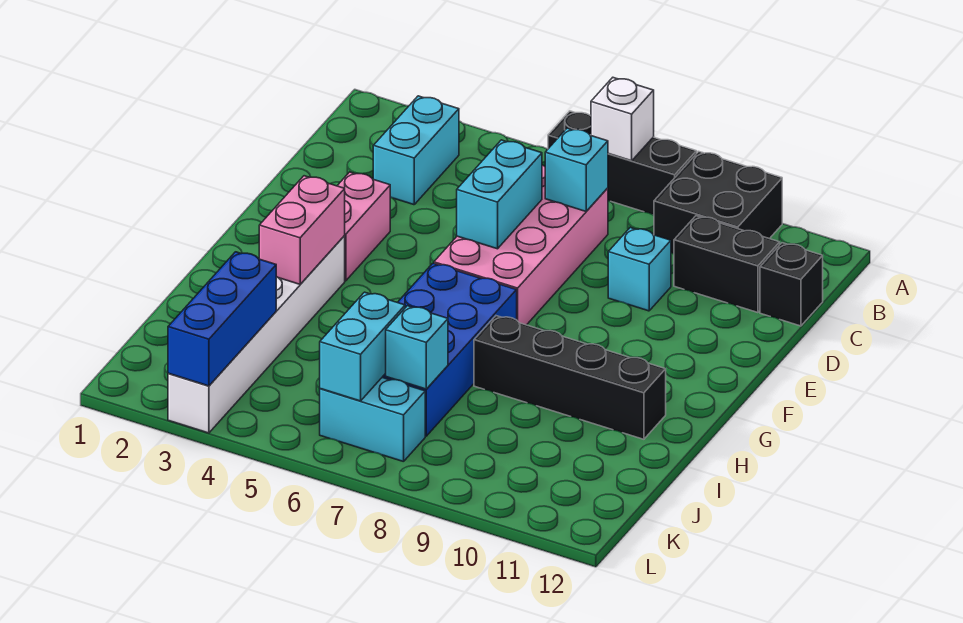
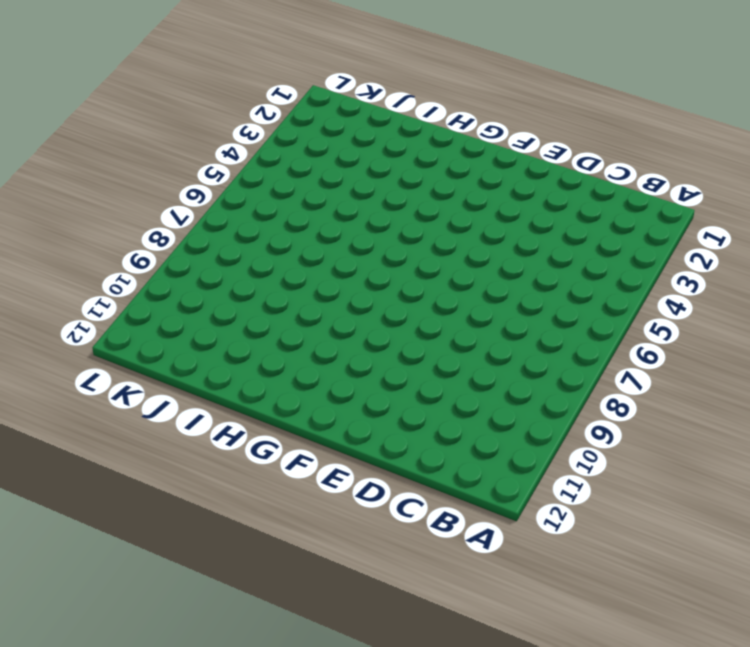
none -> black 1x3 brick [548,111,697,215]
none -> black 2x2 brick [654,151,782,254]
none -> cyan 1x2 brick [373,96,459,205]

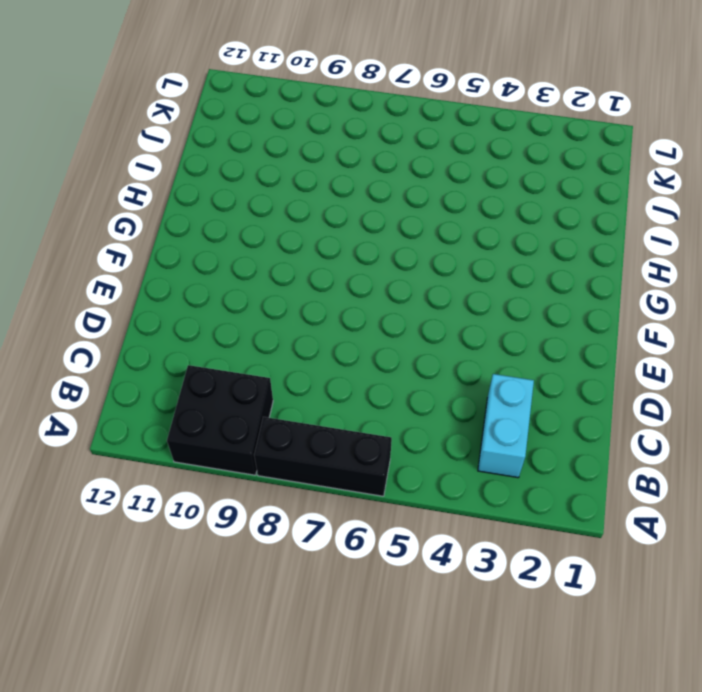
none -> pink 2x4 brick [434,165,608,325]
none -> black 1x2 brick [674,216,780,313]
none -> black 1x1 brick [760,243,823,326]

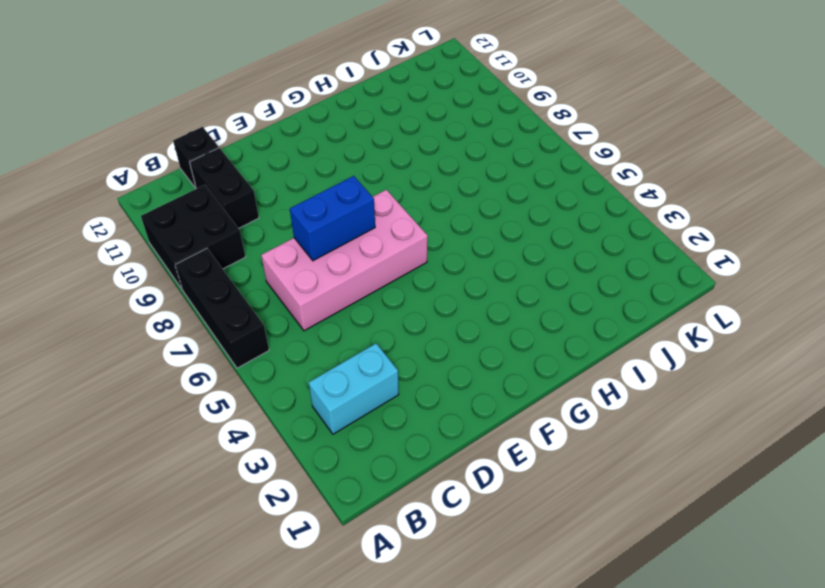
blue 1x2 brick [290,176,375,261] -> none
none -> cyan 1x1 brick [608,228,671,311]
none -> pink 1x2 brick [337,172,390,281]
none -> white 1x6 brick [168,235,345,433]

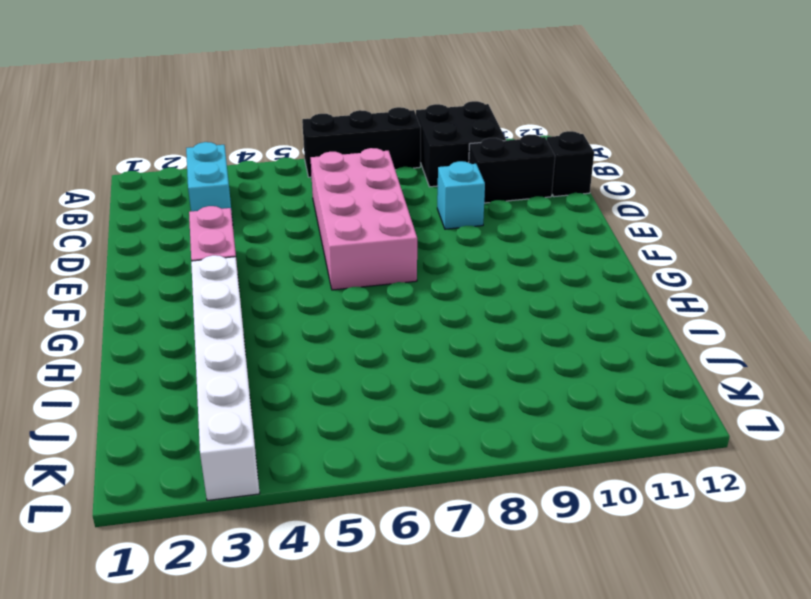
none -> blue 2x4 brick [383,263,517,436]
none -> black 1x4 brick [474,316,666,439]
none -> cyan 1x2 brick [320,377,425,462]

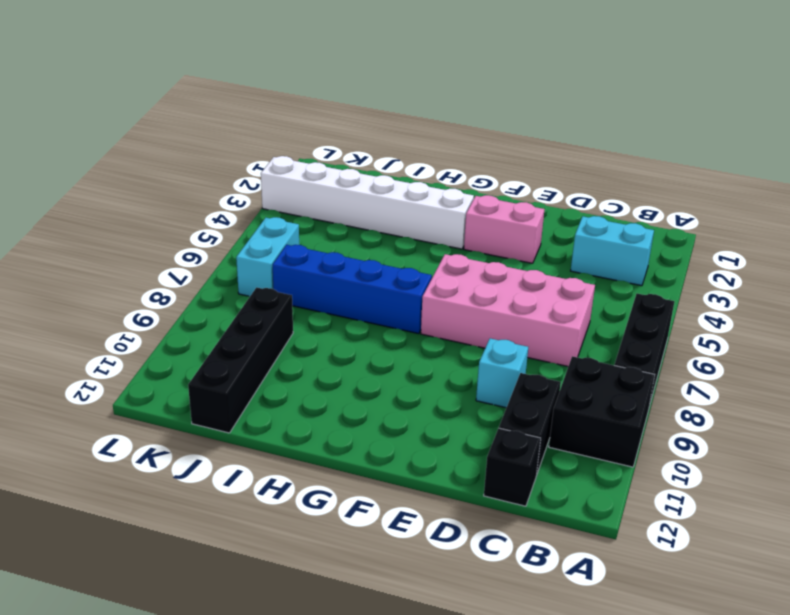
blue 1x4 brick [273,245,432,334] -> blue 2x4 brick [383,263,517,436]
black 1x4 brick [188,287,293,433] -> black 1x4 brick moved to [474,316,666,439]
none -> white 1x1 brick [591,78,654,161]
none -> cyan 1x1 brick [545,128,608,211]
none -> cyan 1x2 brick [457,140,542,249]

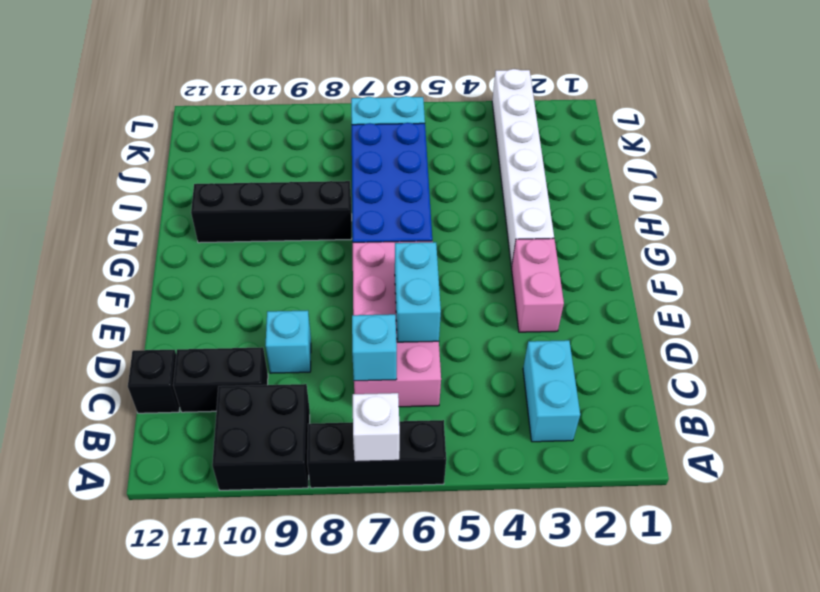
none -> pink 1x2 brick [259,176,345,284]
none -> blue 1x3 brick [168,252,276,386]
none -> cyan 1x2 brick [320,292,405,401]

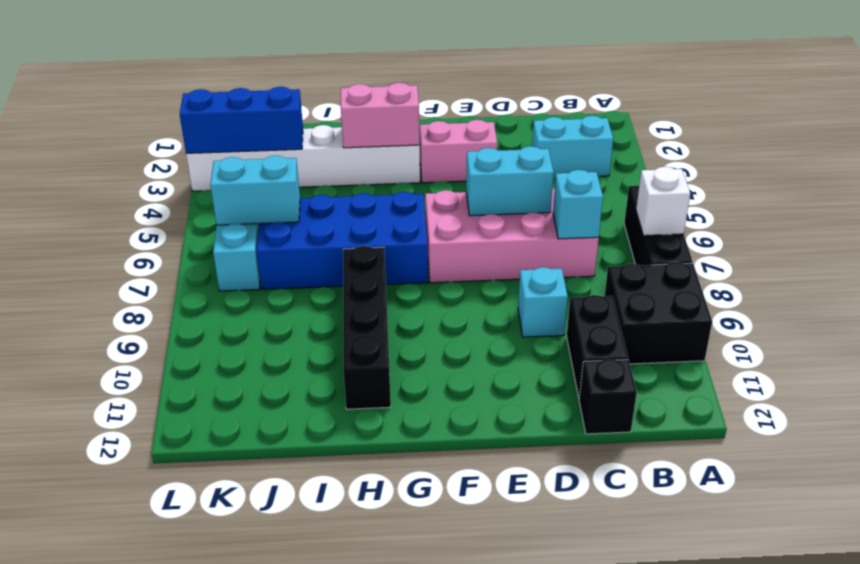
none -> cyan 1x1 brick [386,306,448,389]

